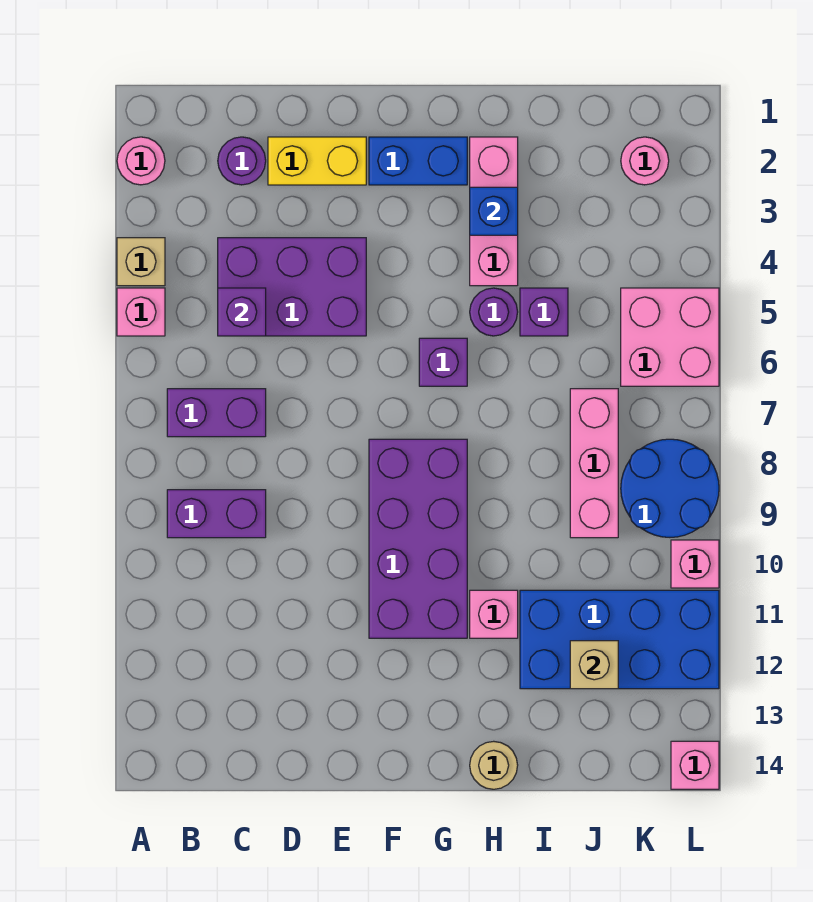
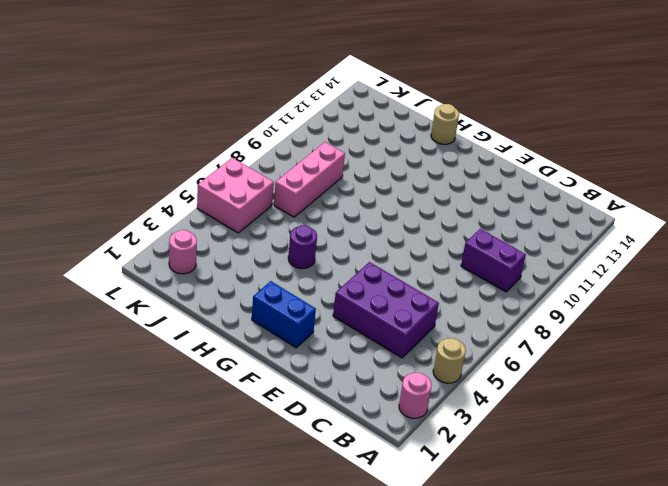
tan 1x1 round brick [433,338,466,383] -> tan 1x1 brick [117,238,165,286]
none -> pink 1x1 brick [117,288,165,336]
none -> purple 1x2 brick [167,389,266,437]
none -> purple 1x1 round brick [218,137,266,185]

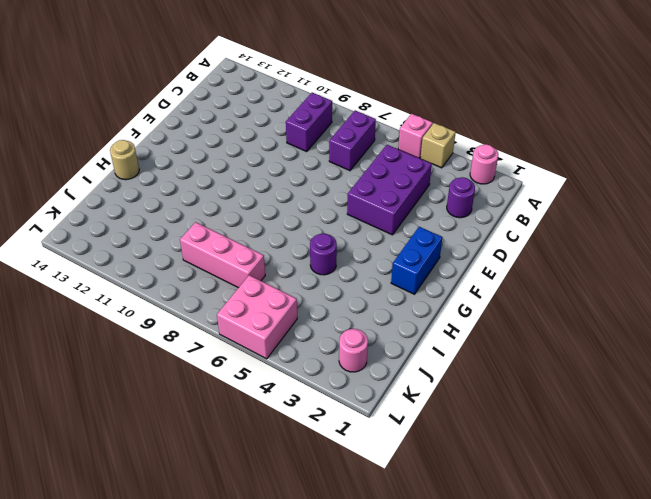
none -> yellow 1x2 brick [268,137,366,185]
none -> purple 2x4 brick [369,439,467,638]
none -> purple 1x1 brick [419,338,467,386]

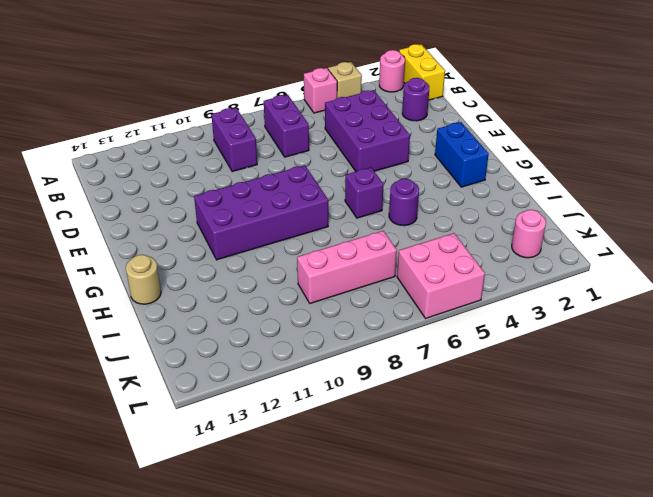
yellow 1x2 brick [399,44,445,100] -> yellow 1x2 brick moved to [268,137,366,185]
none -> pink 1x3 brick [470,137,518,286]
none -> pink 1x1 brick [470,590,518,638]
none -> purple 1x1 brick [520,288,568,336]

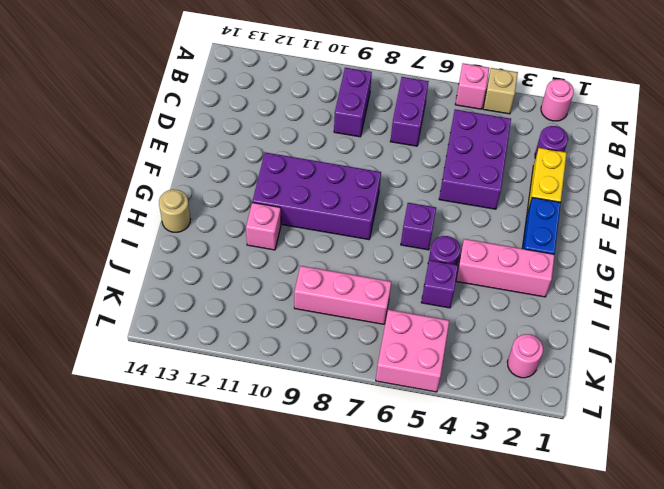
none -> blue 2x4 brick [520,590,719,689]
none -> blue 2x2 round brick [621,439,719,537]
none -> pink 1x1 brick [671,540,719,588]

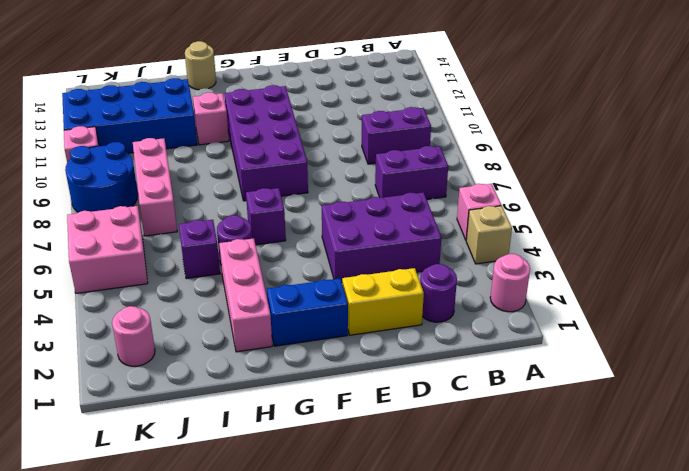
none -> pink 1x1 brick [671,741,719,789]
none -> purple 1x1 brick [218,288,266,336]
none -> blue 1x1 brick [470,187,518,235]

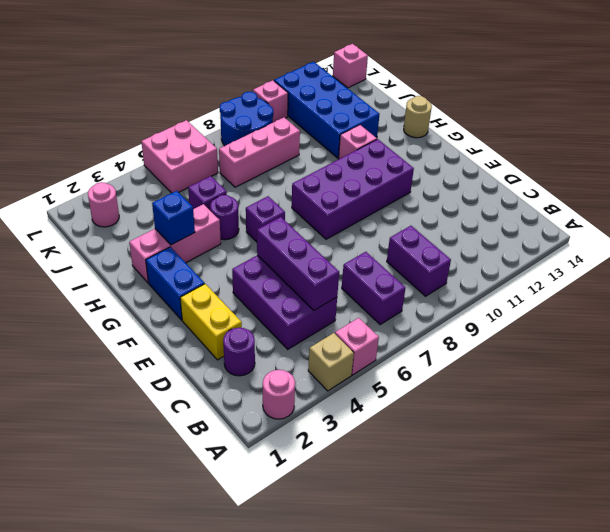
purple 1x3 brick [257,217,339,310] -> purple 1x1 brick [218,288,266,336]
none -> tan 1x1 brick [570,641,618,689]

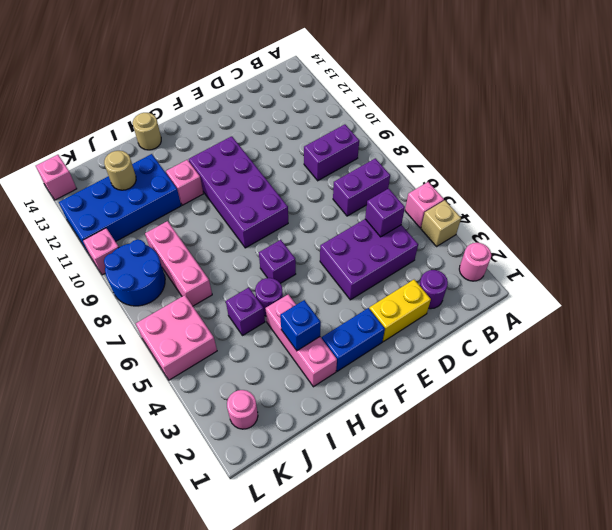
tan 1x1 round brick [104,151,136,190] -> tan 1x1 brick [570,641,618,689]

